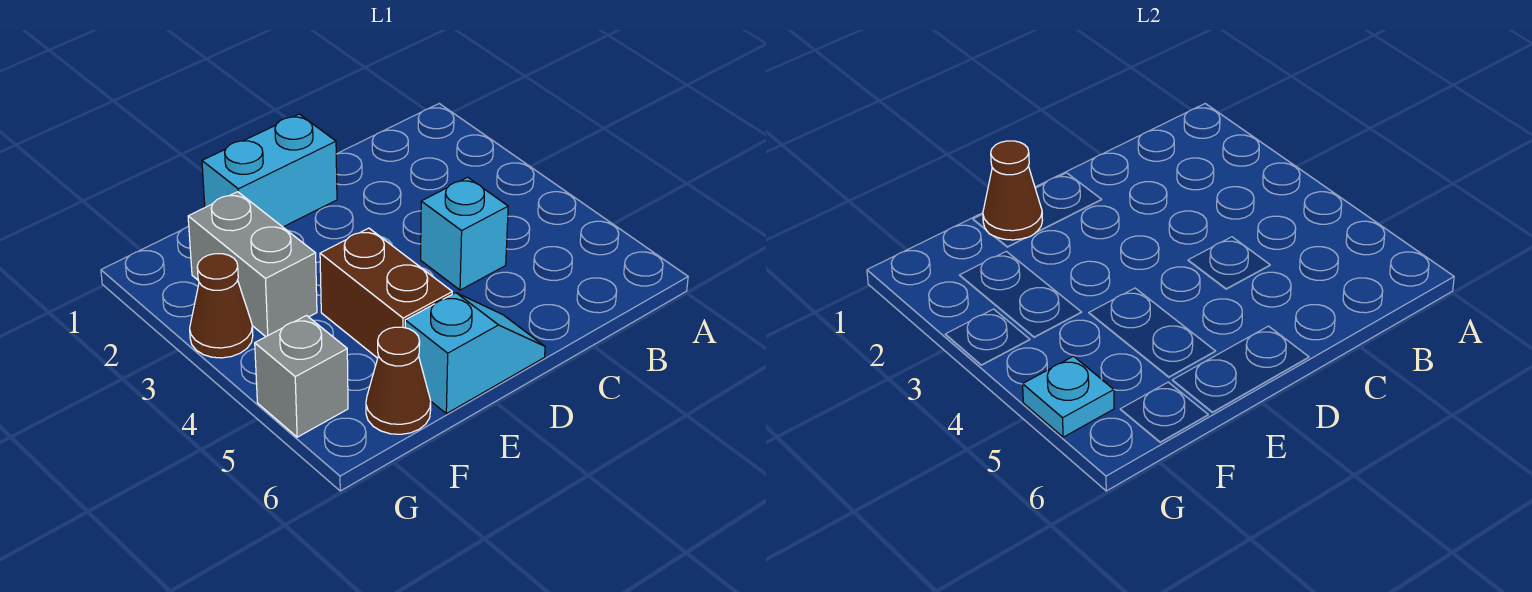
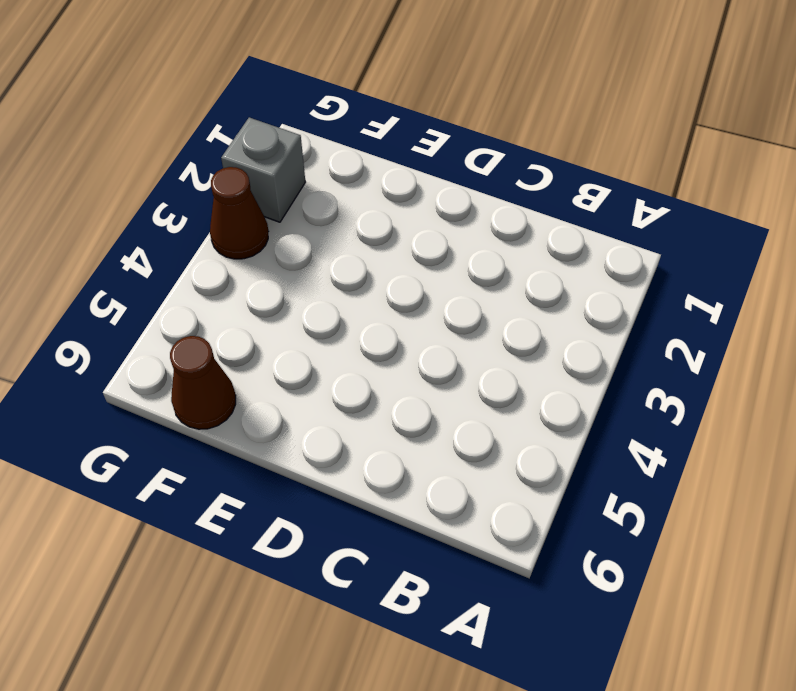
grey 1x1 brick [221,117,305,222] -> grey 1x1 brick moved to [255,316,348,437]
none -> cyan 1x1 brick [421,177,508,290]
none -> cyan 1x2 brick [202,114,337,227]

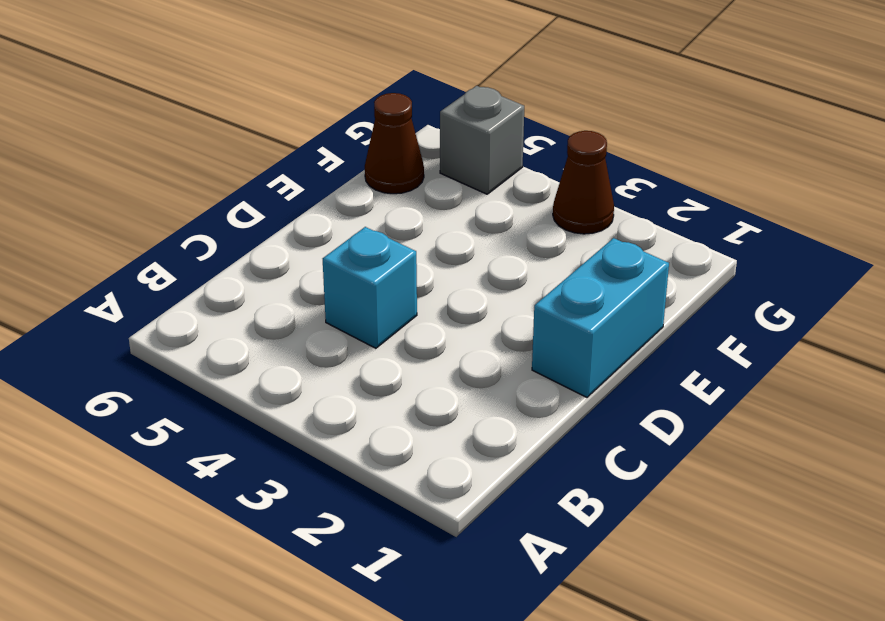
none -> cyan 1x2 slope [405,293,545,414]
none -> brown 1x2 brick [320,228,452,358]

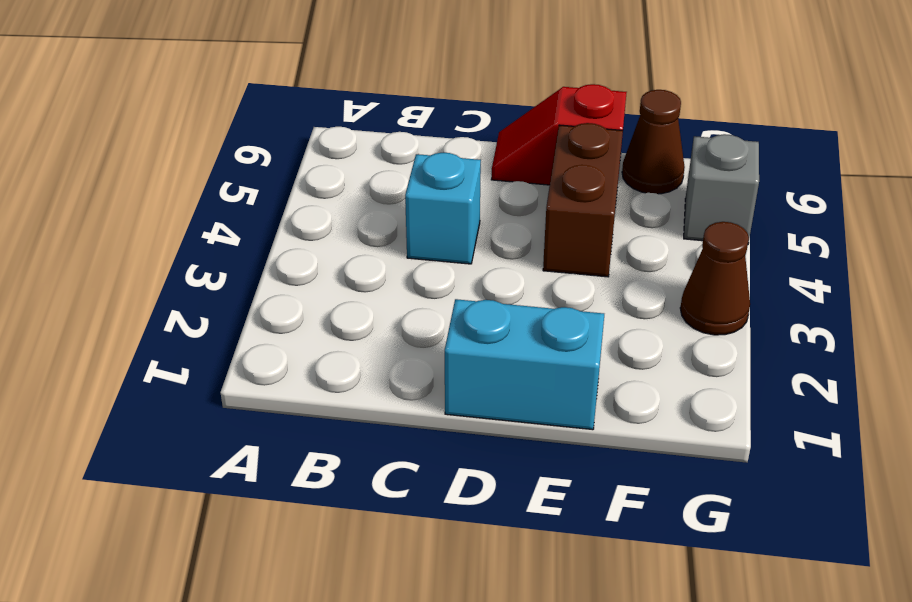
red 1x2 slope [491,84,627,185] -> cyan 1x2 slope [405,293,545,414]
none -> grey 1x2 brick [188,192,317,337]
none -> brown 1x1 cone [983,141,1042,240]

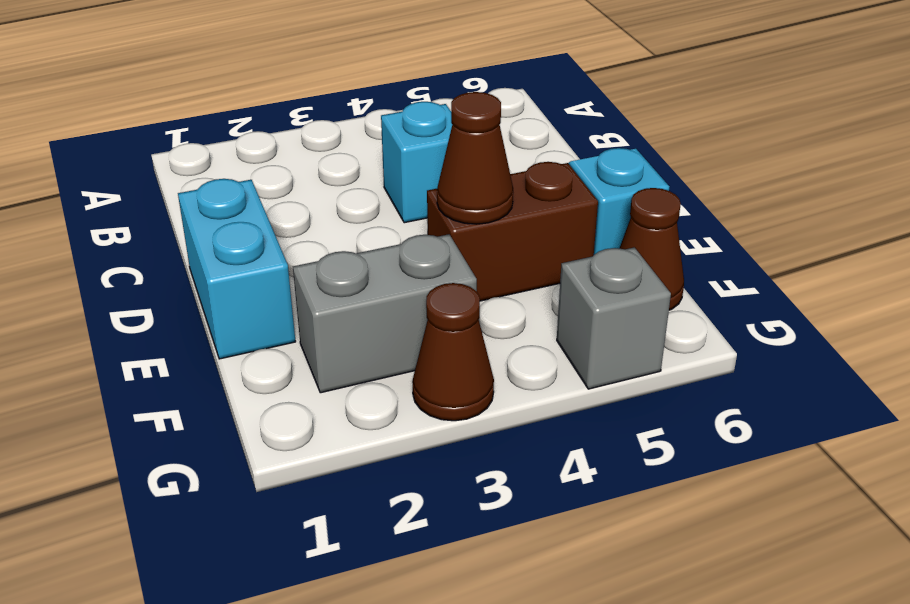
brown 1x1 cone [437,92,513,224] -> brown 1x1 cone moved to [983,141,1042,240]
none -> cyan 1x1 plate [1023,356,1114,437]

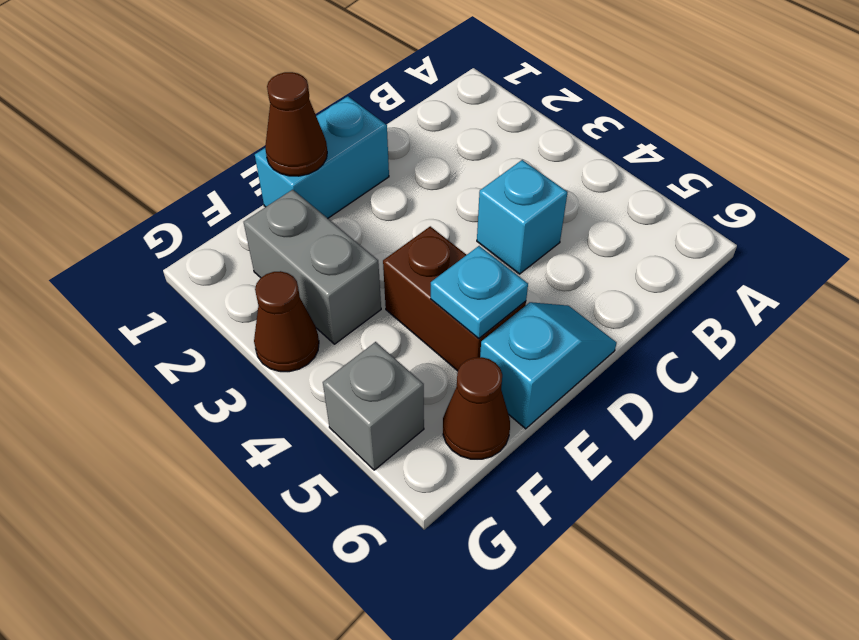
cyan 1x1 plate [431,246,528,338] -> cyan 1x1 plate moved to [1023,356,1114,437]

